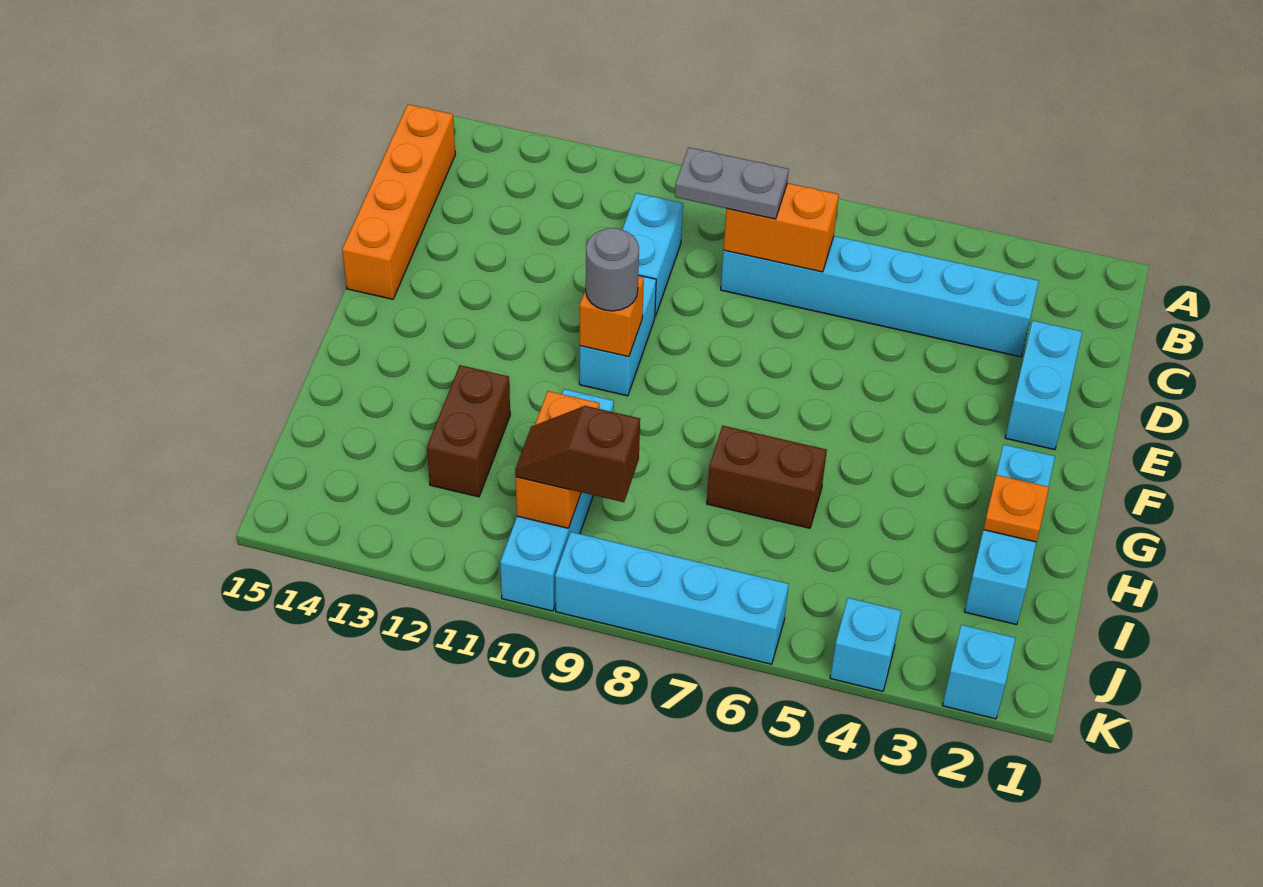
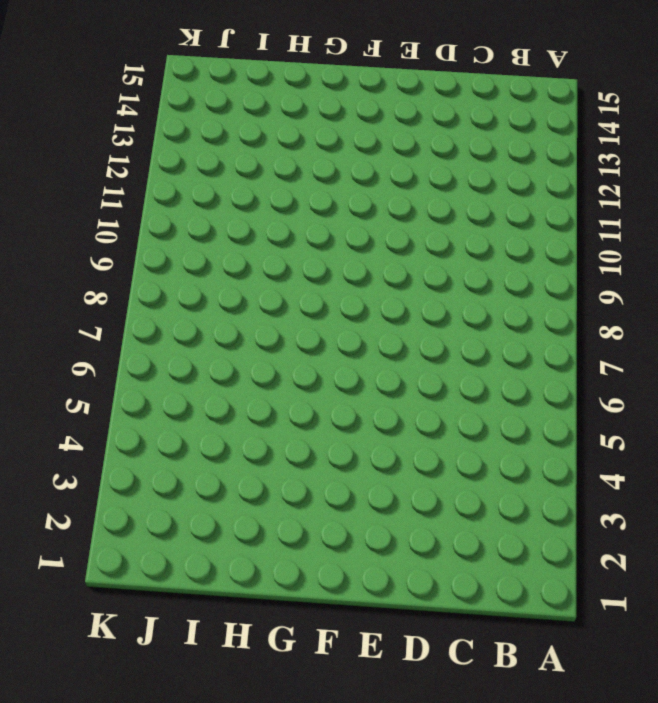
none -> orange 1x4 brick [342,104,455,299]
none -> cyan 1x6 brick [721,236,1039,357]
none -> cyan 1x2 brick [622,193,683,316]

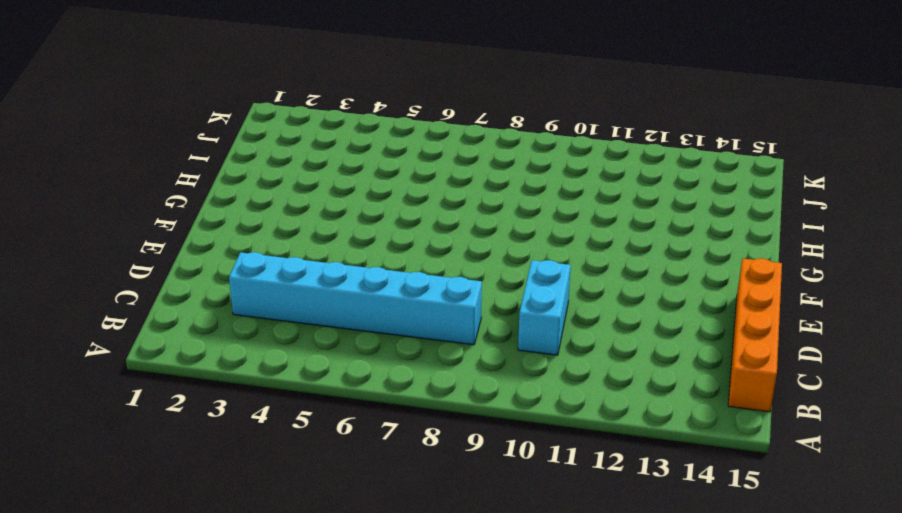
none -> cyan 1x2 brick [1005,321,1082,450]
none -> cyan 1x2 brick [579,275,656,396]
none -> cyan 1x3 brick [964,445,1055,625]

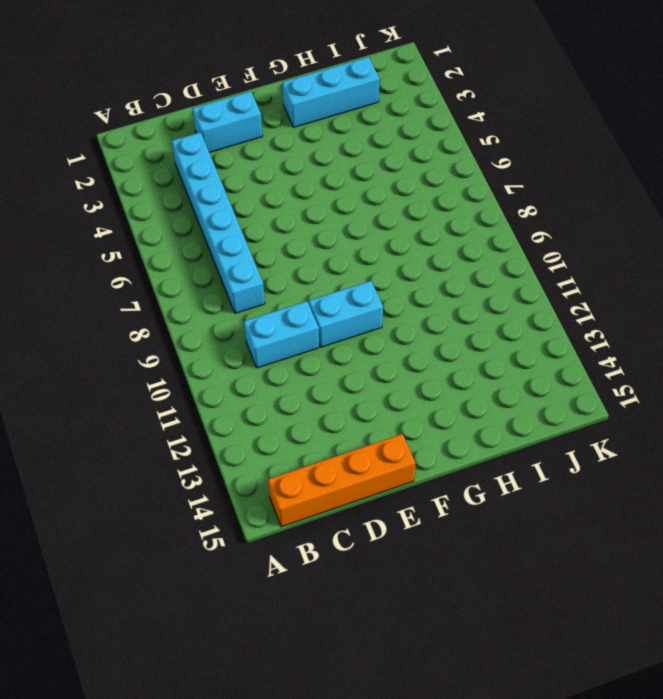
none -> brown 1x2 brick [707,426,827,528]
none -> cyan 1x4 brick [500,389,614,611]
none -> brown 1x2 brick [427,365,510,497]

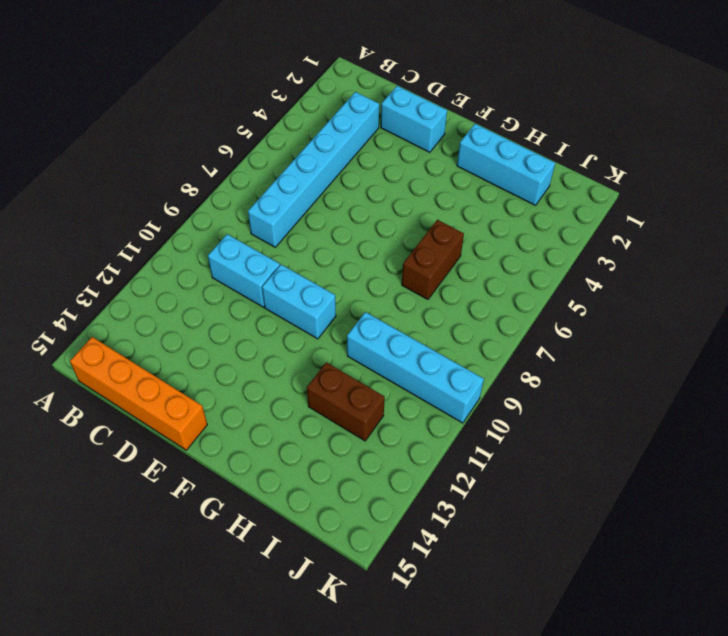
none -> cyan 1x1 brick [942,625,1015,719]
none -> cyan 1x1 brick [830,598,901,691]
none -> cyan 1x4 brick [555,532,789,664]

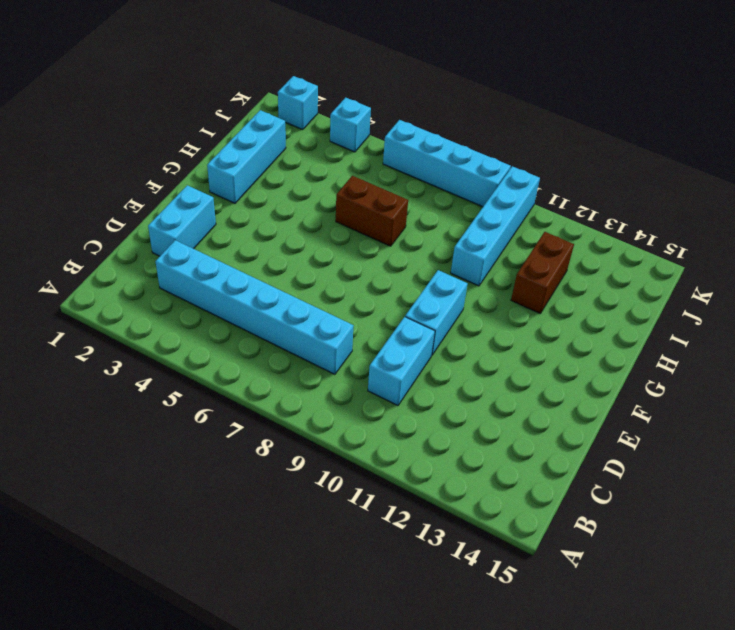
none -> orange 1x4 brick [342,104,455,299]
none -> orange 1x2 brick [723,183,839,272]
none -> orange 1x1 brick [580,276,644,357]

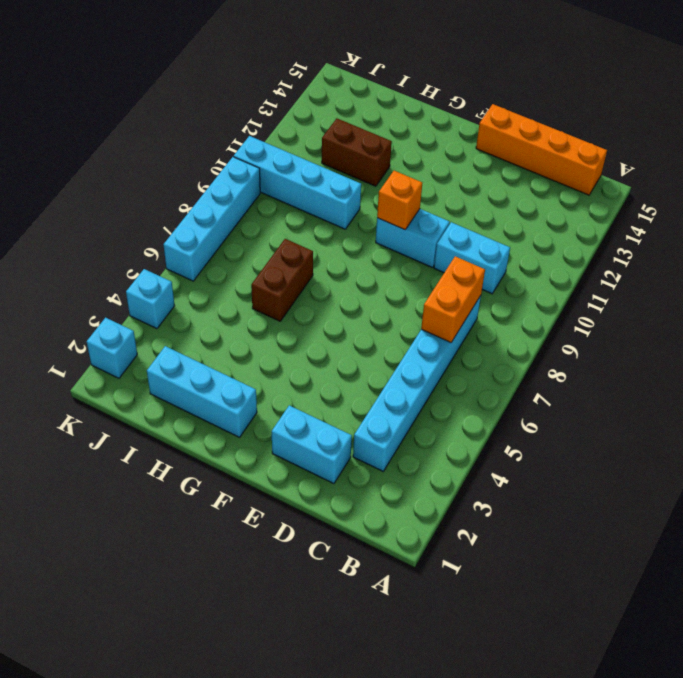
none -> orange 1x1 plate [983,475,1049,542]
none -> orange 1x2 brick [516,391,599,528]
none -> grey 1x2 plate [675,147,789,219]

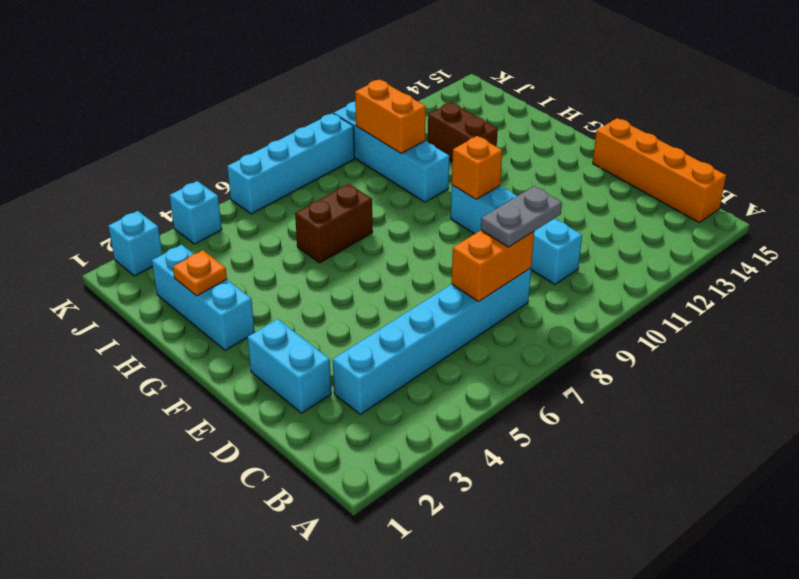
none -> grey 1x1 round brick [586,228,639,311]
none -> brown 1x2 slope [515,406,640,502]

